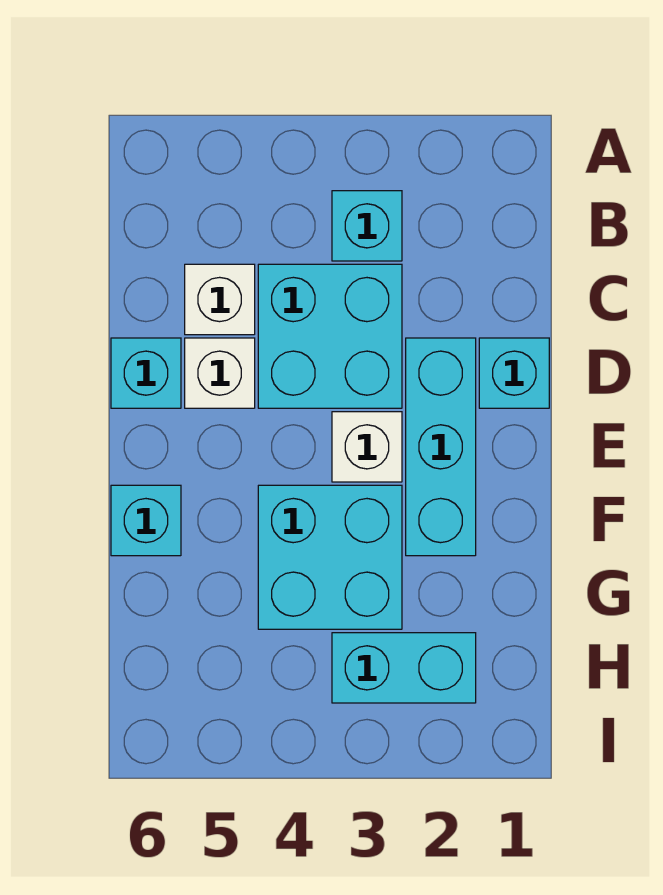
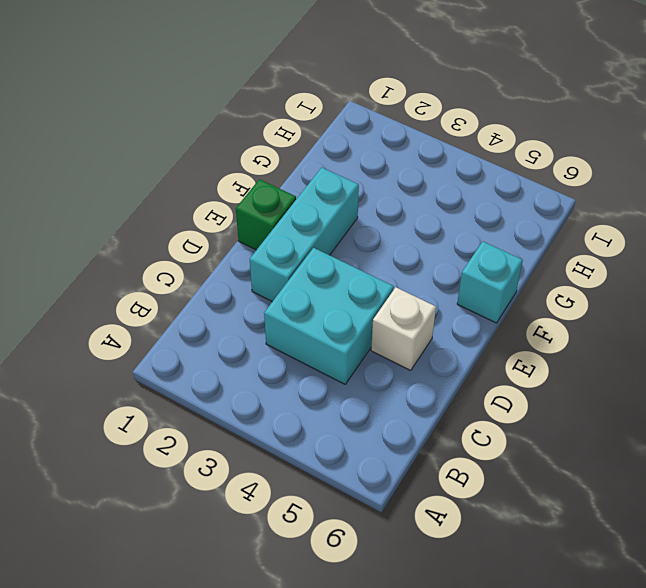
green 1x1 brick [236,179,296,250] -> none
none -> cyan 1x1 brick [332,191,402,261]
none -> white 1x1 brick [185,264,255,335]

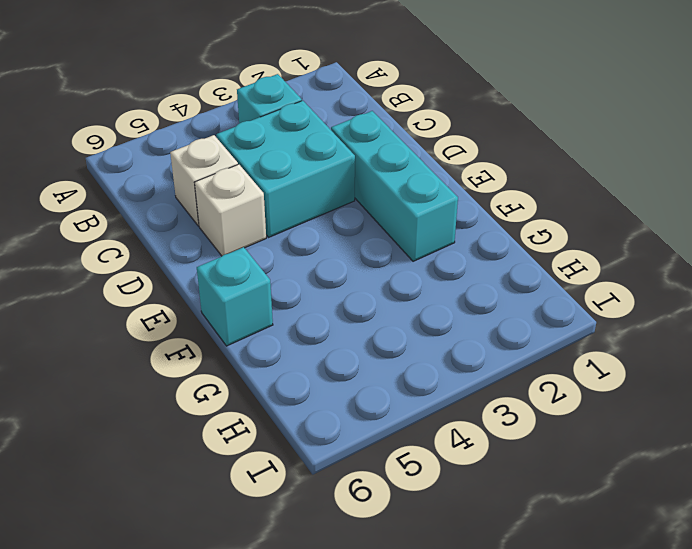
none -> cyan 1x1 brick [479,338,549,408]
none -> cyan 1x1 brick [111,338,181,408]

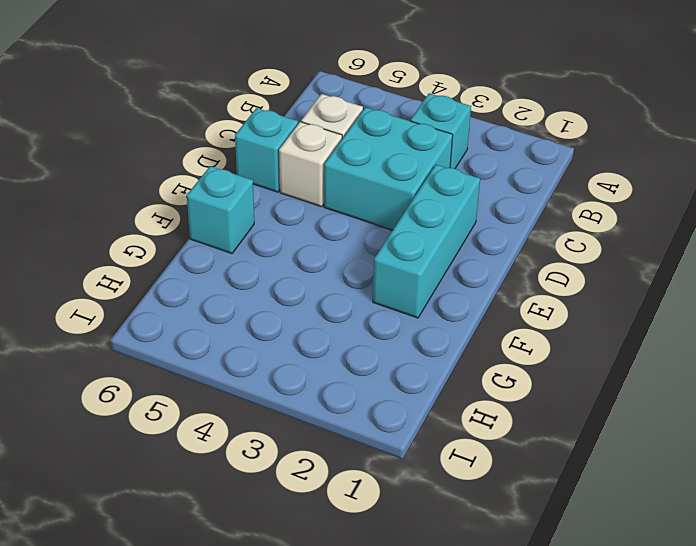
none -> cyan 1x1 brick [479,338,549,408]
none -> white 1x1 brick [332,412,402,482]

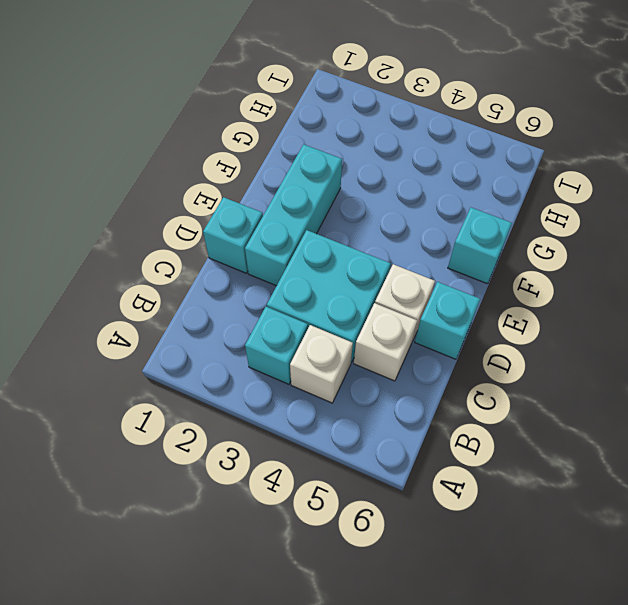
white 1x1 brick [290,325,353,403] -> white 1x1 brick moved to [332,412,402,482]
none -> cyan 2x2 brick [258,485,402,629]
none -> cyan 1x2 brick [332,633,476,703]

